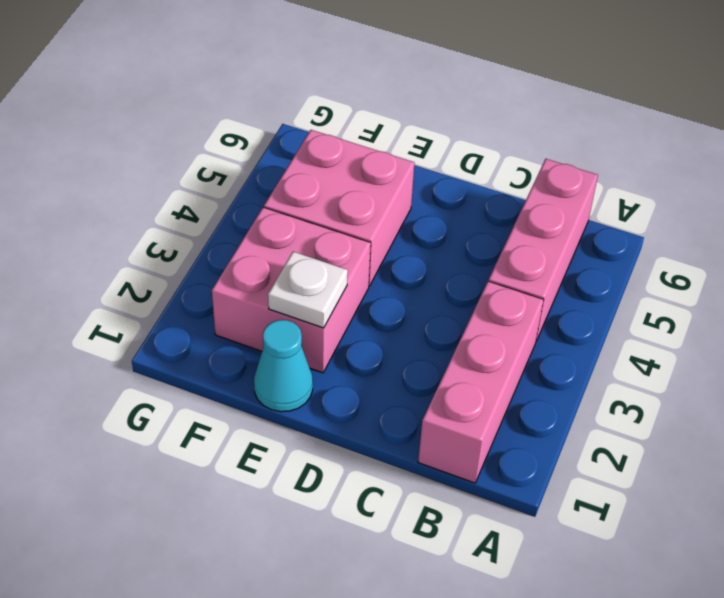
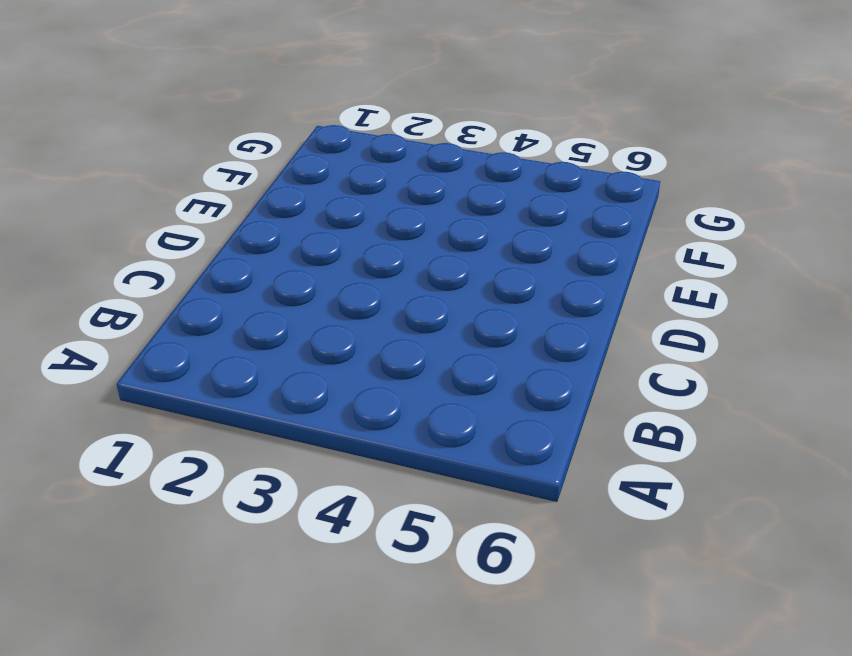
none -> pink 1x3 brick [418,281,543,483]
none -> pink 1x3 brick [489,159,598,341]

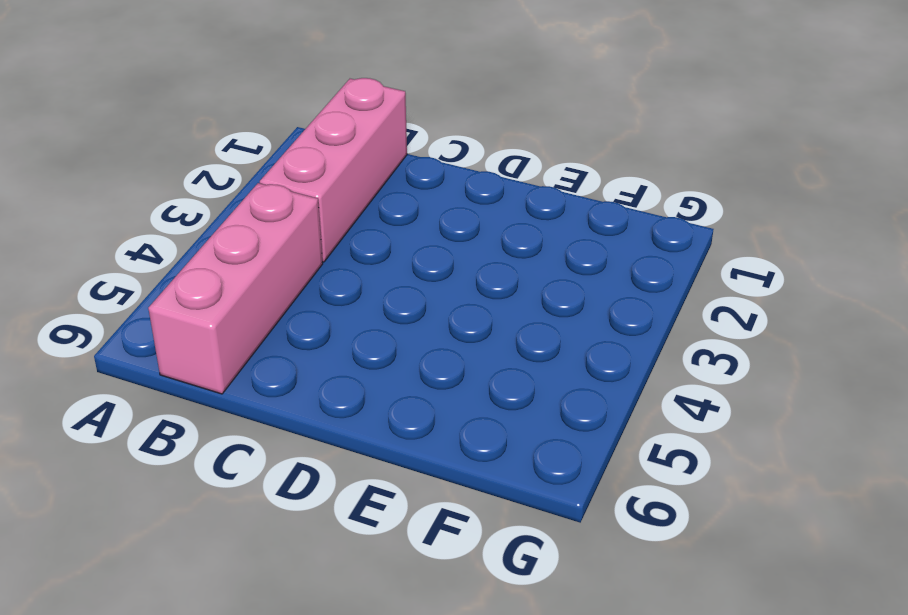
none -> cyan 1x1 cone [254,320,313,412]
none -> pink 2x2 brick [212,207,371,373]

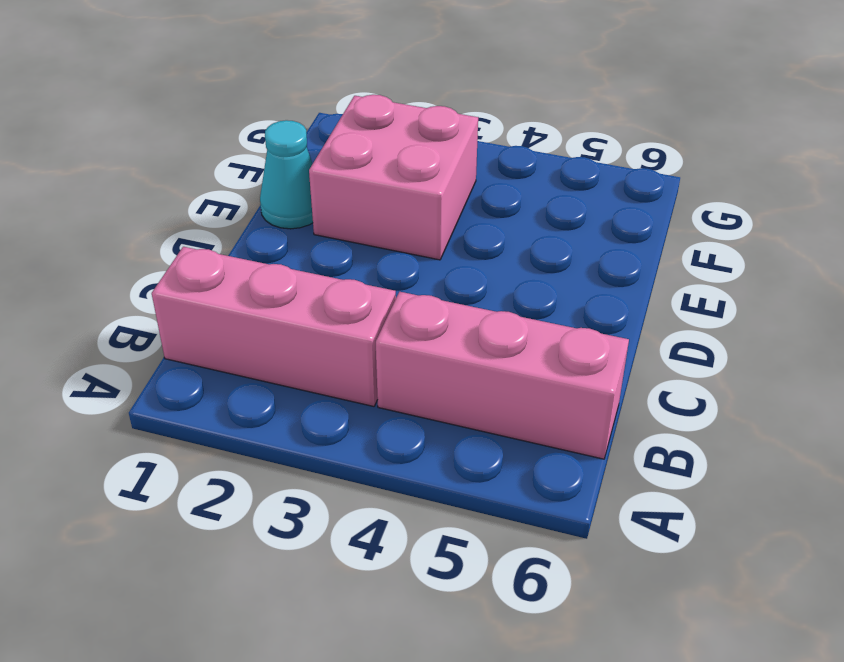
none -> pink 2x2 brick [264,130,414,286]
none -> white 1x1 plate [268,252,348,328]

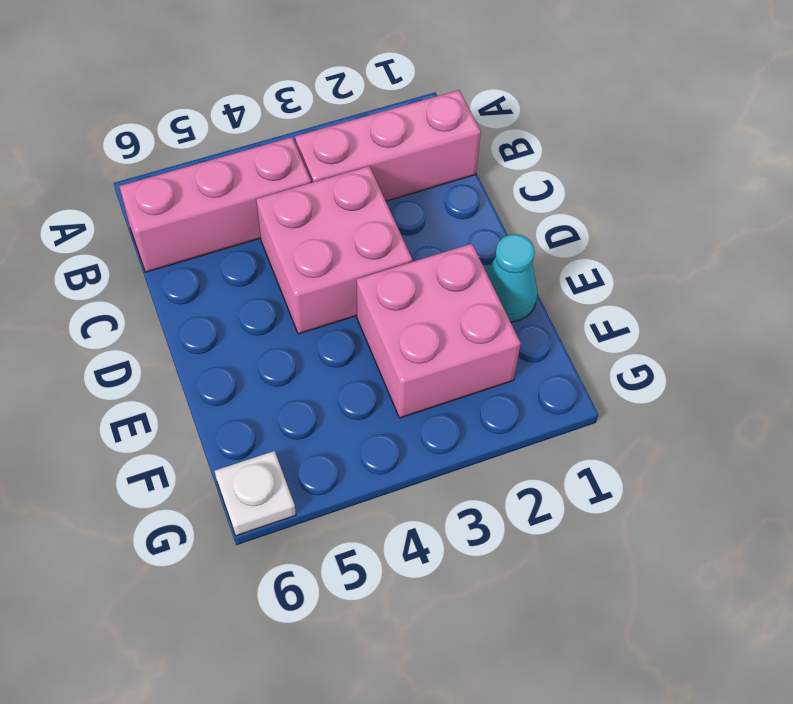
pink 2x2 brick [256,166,412,334] -> pink 2x2 brick moved to [264,130,414,286]
white 1x1 plate [215,451,296,536] -> white 1x1 plate moved to [268,252,348,328]

